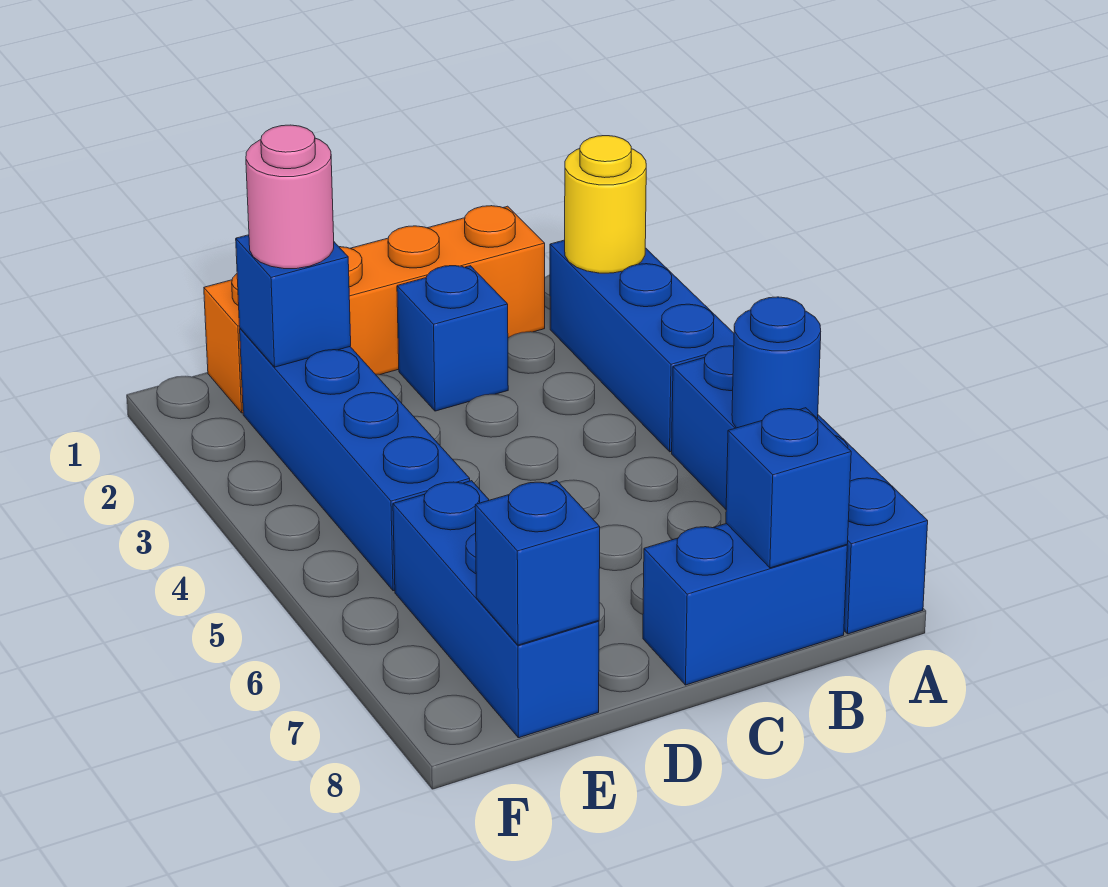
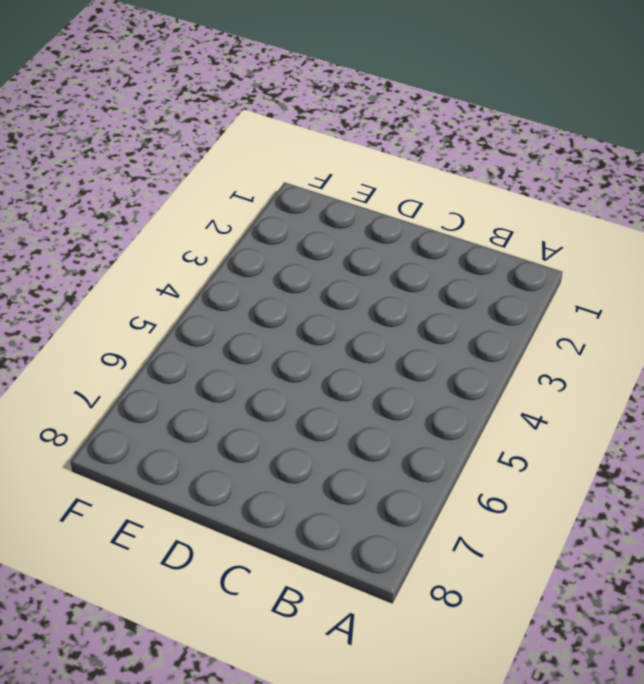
none -> blue 1x3 brick [550,240,734,452]
none -> blue 1x4 brick [672,346,928,634]
none -> orange 1x4 brick [204,206,545,413]

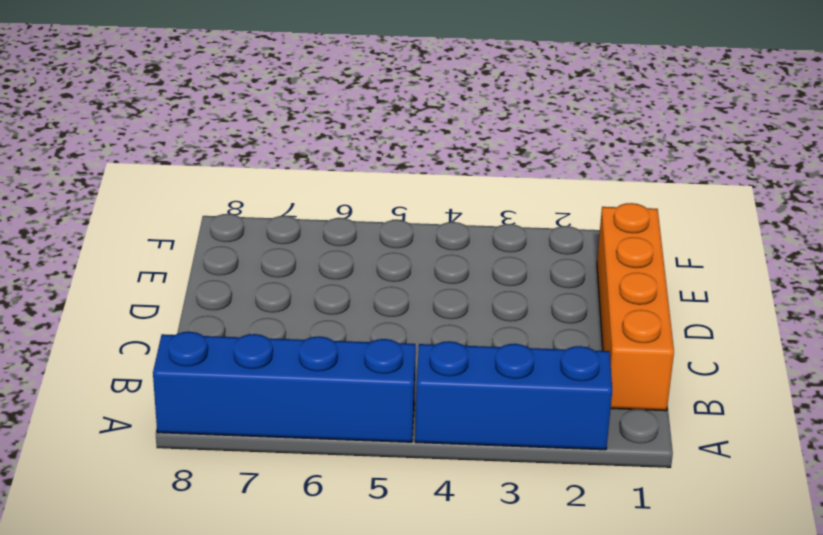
none -> blue 1x2 brick [643,523,847,685]
none -> blue 1x1 brick [397,266,508,411]
none -> blue 1x4 brick [240,328,470,591]

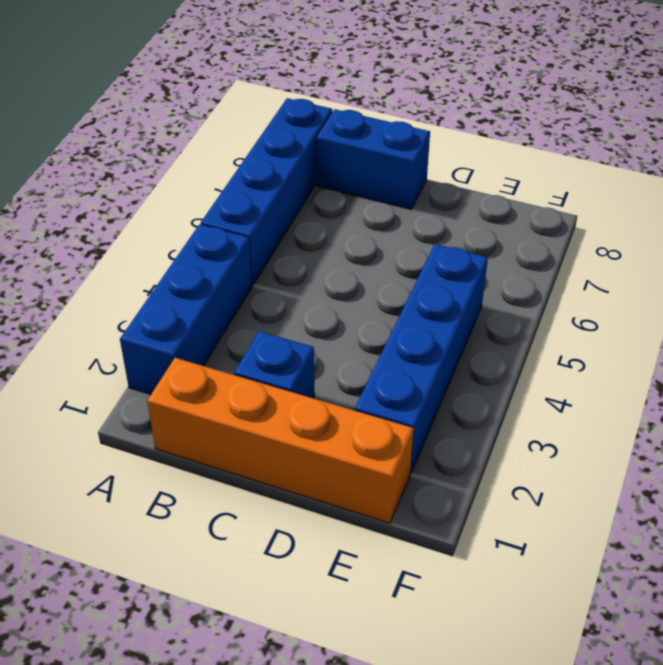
none -> blue 1x3 brick [393,481,599,738]
none -> yellow 1x1 round brick [565,136,646,273]
none -> blue 1x1 round brick [732,297,821,428]

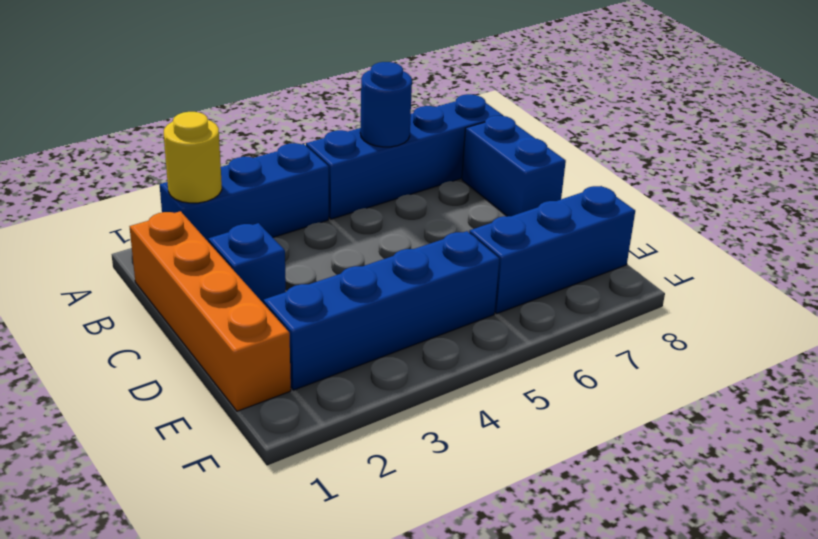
none -> blue 1x1 brick [726,408,851,568]
none -> blue 1x1 brick [236,235,351,367]
none -> blue 1x1 brick [475,481,600,645]

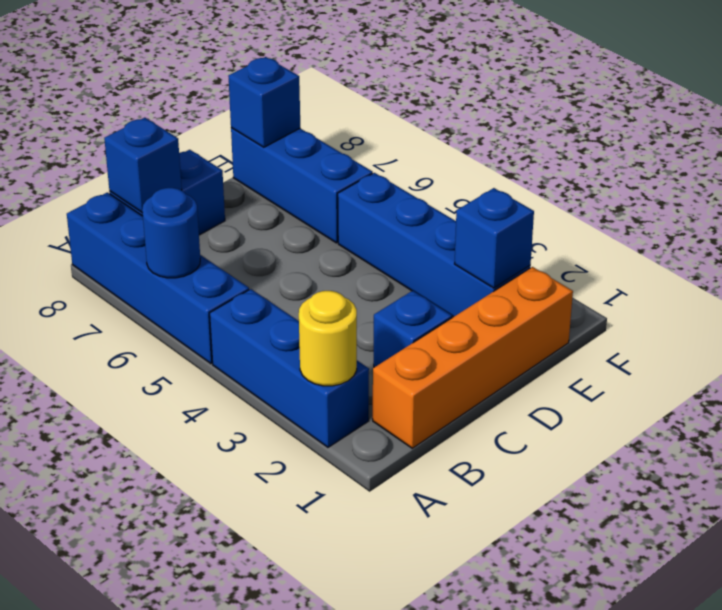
none -> pink 1x1 round brick [246,125,334,269]

